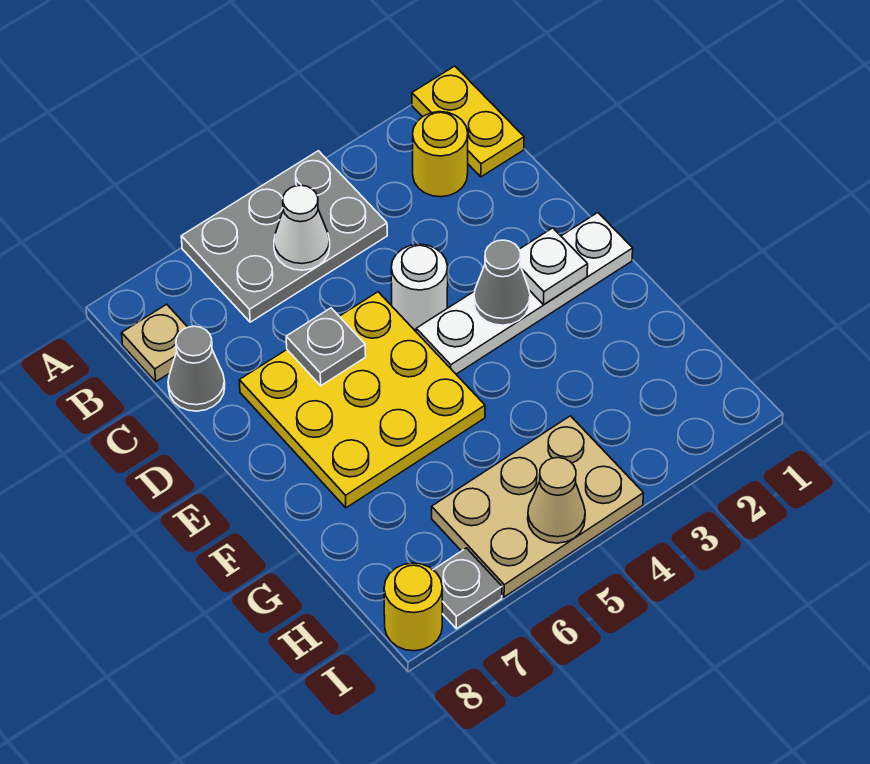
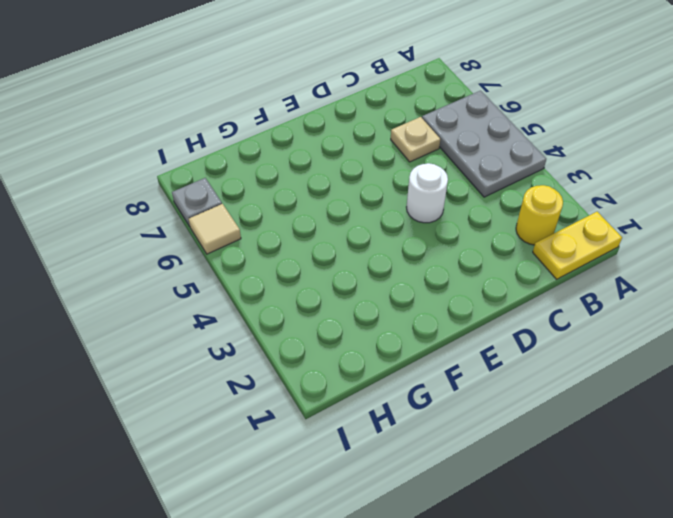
tan 1x1 plate [391,117,440,162] -> tan 1x1 plate moved to [122,304,188,382]
tan 1x1 tile [189,204,241,254] -> tan 2x3 plate [432,416,644,597]
none -> grey 1x1 cone [168,326,225,411]
none -> yellow 3x3 plate [239,292,485,508]
none -> white 1x4 plate [416,213,633,374]

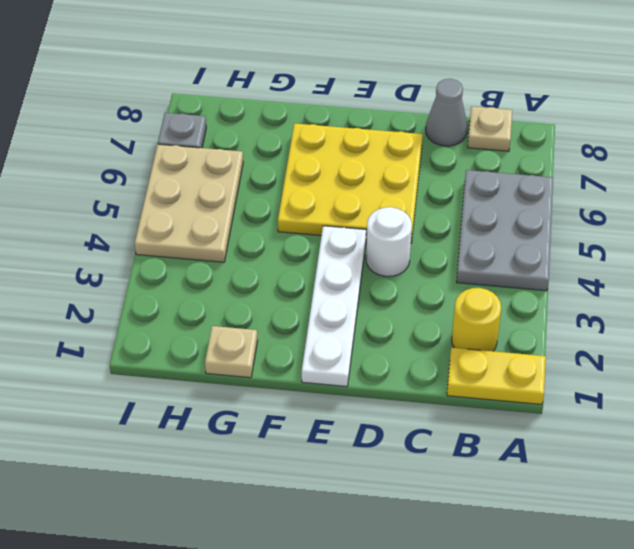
tan 1x1 plate [205,326,257,378] -> none
none -> yellow 1x1 round brick [384,563,442,651]
none -> white 1x1 cone [274,185,330,270]
none -> grey 1x1 plate [286,308,366,386]

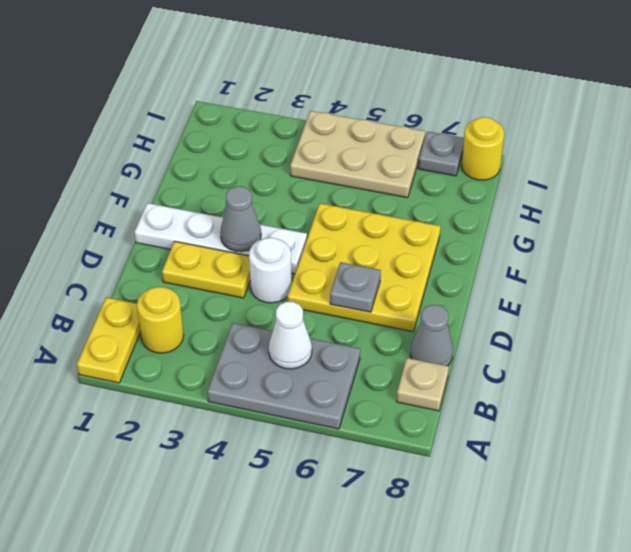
yellow 1x2 plate [162,241,250,298] -> none
none -> white 1x1 plate [519,228,588,305]
none -> tan 1x1 cone [528,458,585,543]

